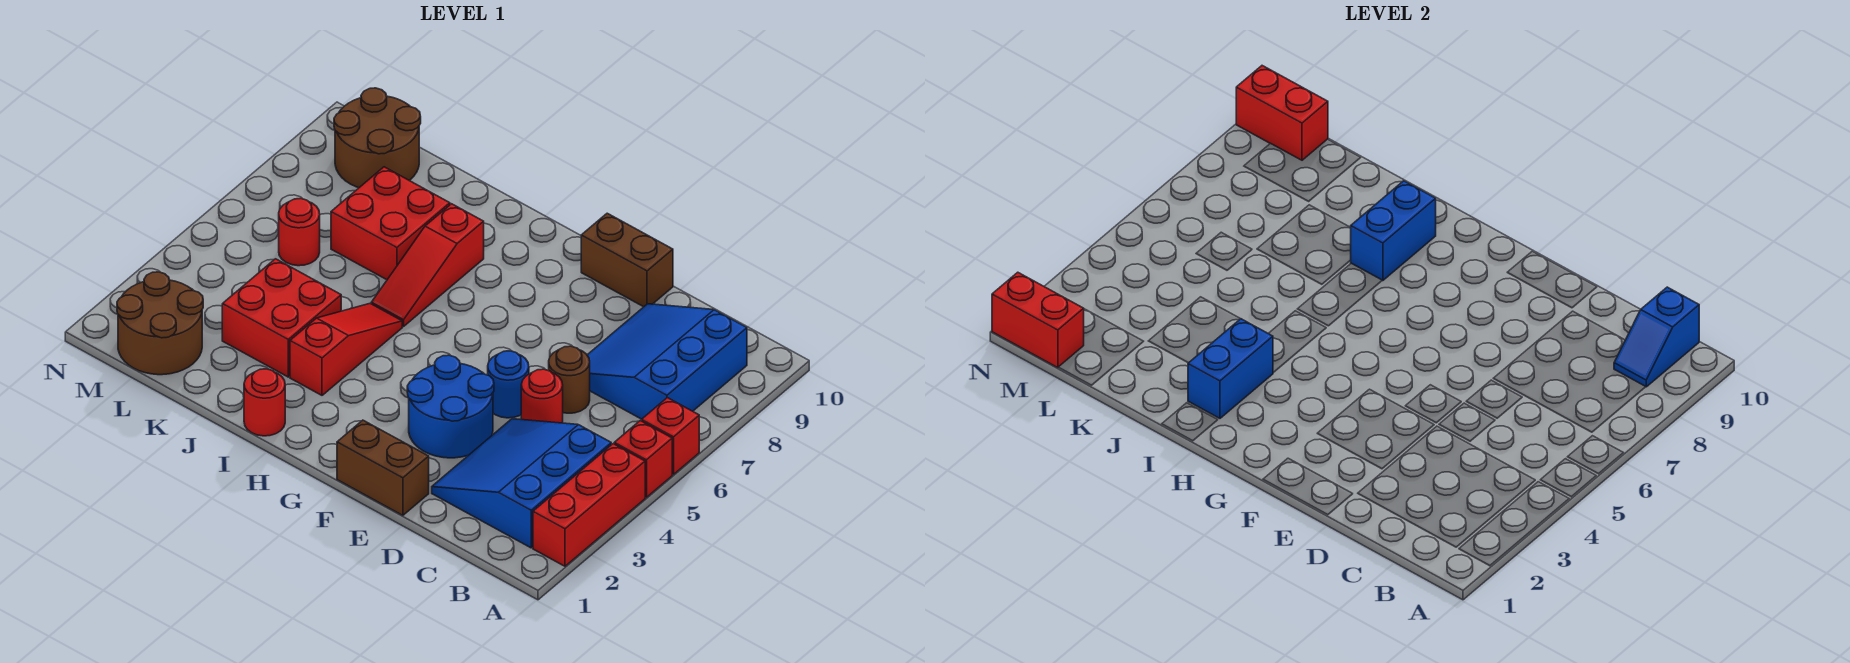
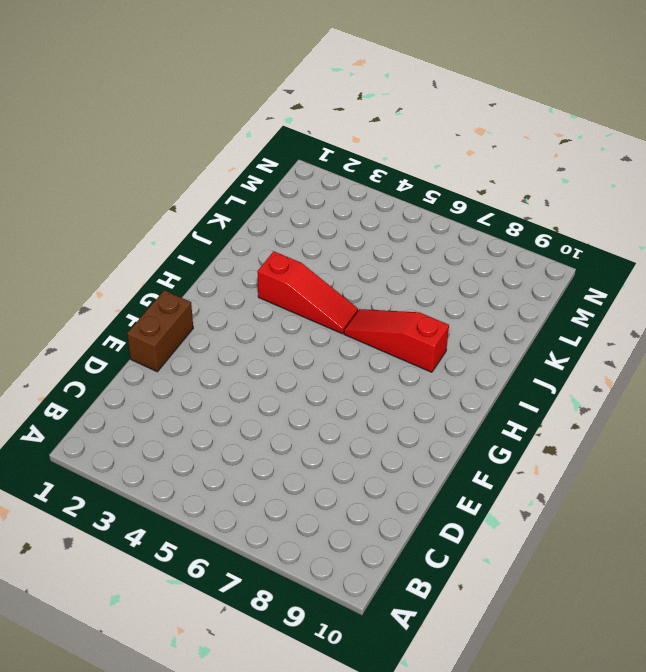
none -> red 1x3 brick [533,444,645,566]
none -> red 1x1 brick [614,421,672,497]
none -> red 1x1 brick [642,398,699,474]

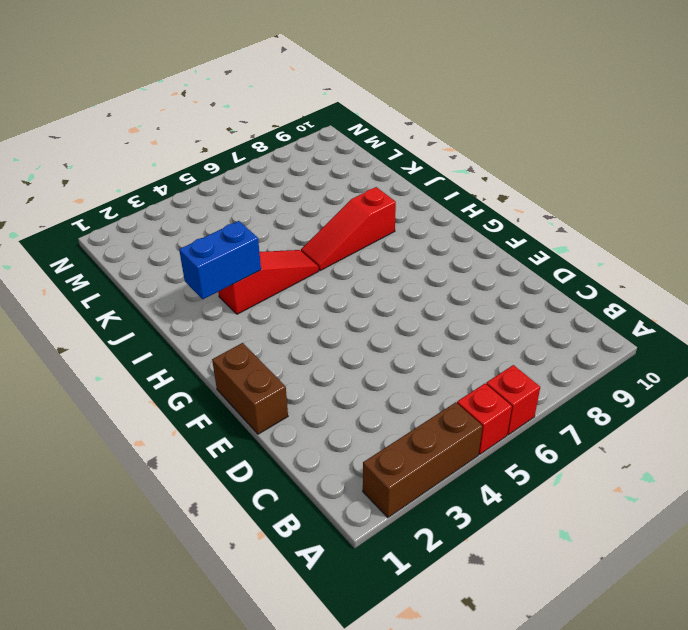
brown 1x3 brick [363,402,482,518] -> red 1x3 brick [533,444,645,566]
none -> blue 3x3 slope [432,419,612,548]
none -> blue 3x3 slope [587,304,747,419]
none -> red 1x1 round brick [521,369,563,423]

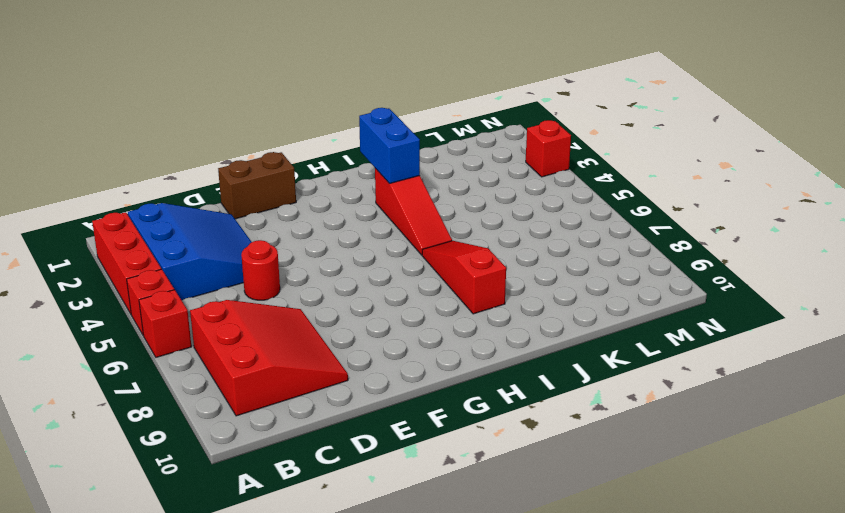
red 3x3 slope [190,300,348,416] -> blue 3x3 slope [587,304,747,419]
red 1x1 brick [526,120,571,177] -> none
none -> brown 1x1 round brick [549,346,590,413]
none -> blue 2x2 round brick [407,355,494,458]
none -> blue 1x1 round brick [488,351,529,418]

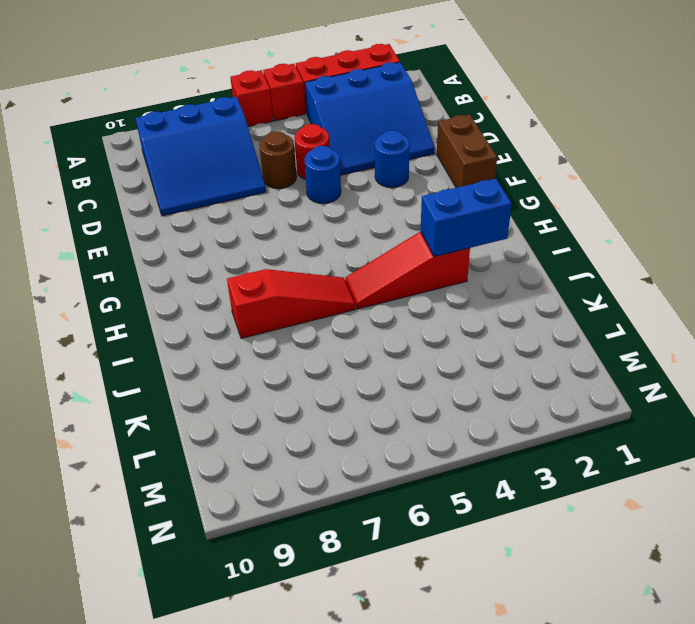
blue 1x1 round brick [375,130,410,188] -> blue 2x2 round brick [407,355,494,458]
none -> brown 1x2 brick [581,213,673,307]
none -> red 1x1 round brick [244,369,285,436]
none -> red 2x2 brick [222,259,341,377]

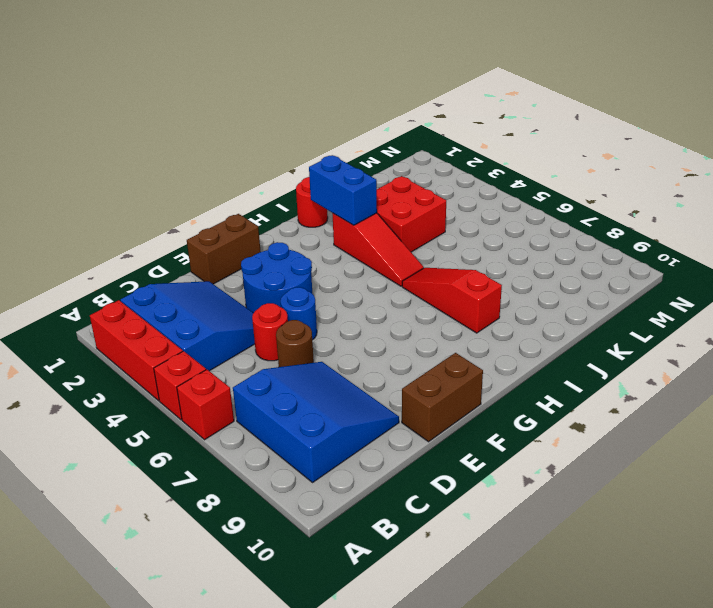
none -> red 2x2 brick [331,167,450,280]
none -> brown 2x2 round brick [117,272,203,375]
none -> red 1x1 round brick [279,199,320,266]

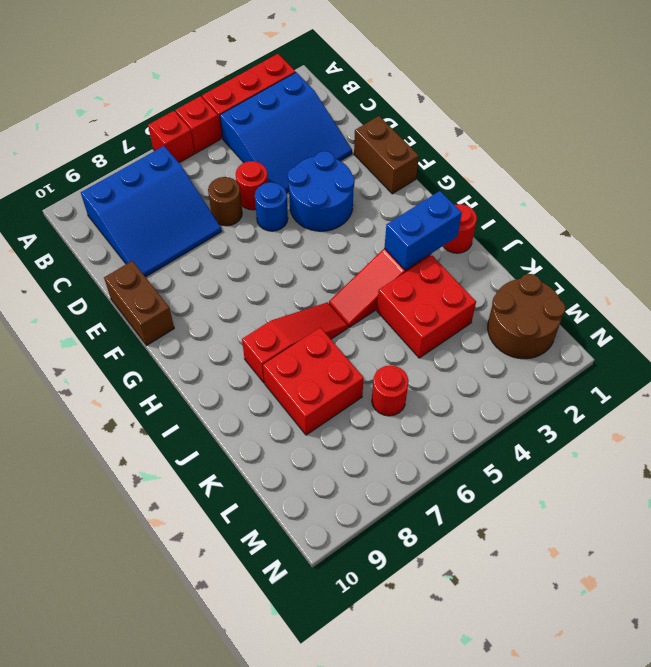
none -> brown 2x2 round brick [334,88,421,188]
none -> blue 1x2 slope [1614,287,1699,387]
none -> blue 1x2 brick [1351,181,1436,281]

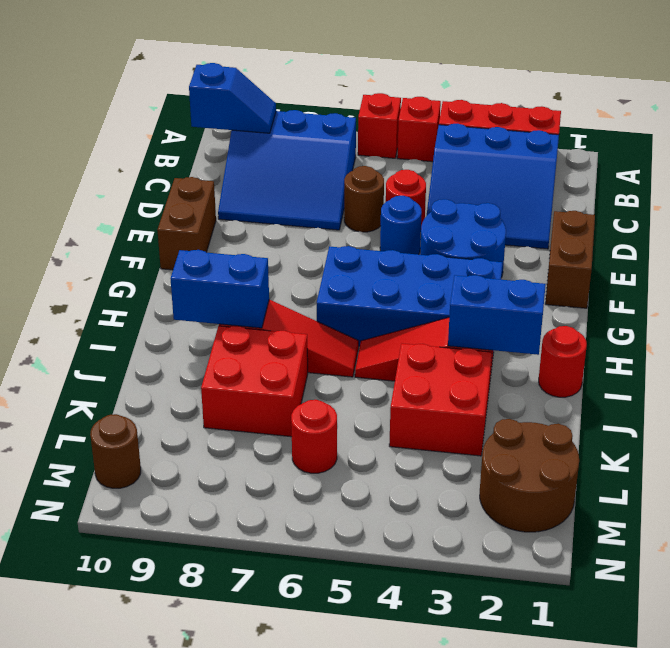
blue 2x4 brick [317,246,502,353] -> none
brown 1x1 round brick [90,414,141,488] -> brown 2x2 round brick [334,88,421,188]
none -> red 1x2 brick [992,272,1084,368]
none -> red 1x2 brick [1236,66,1328,160]

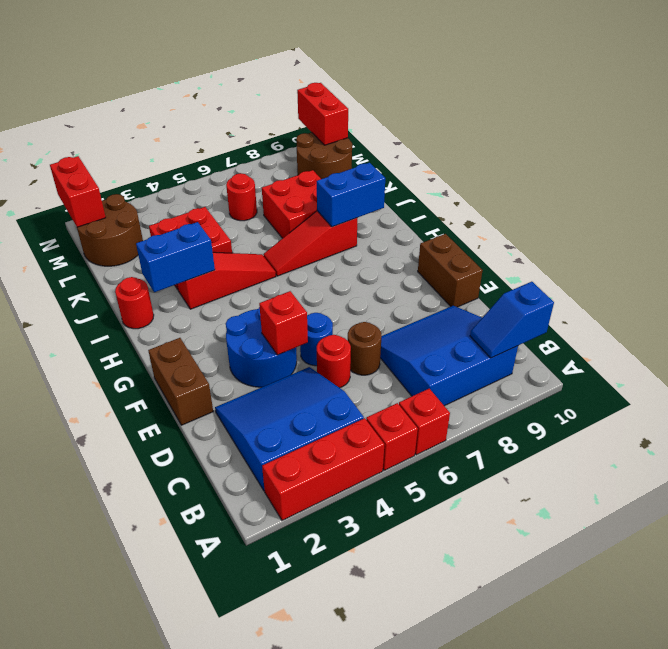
red 1x1 brick [259,291,308,355] -> none

